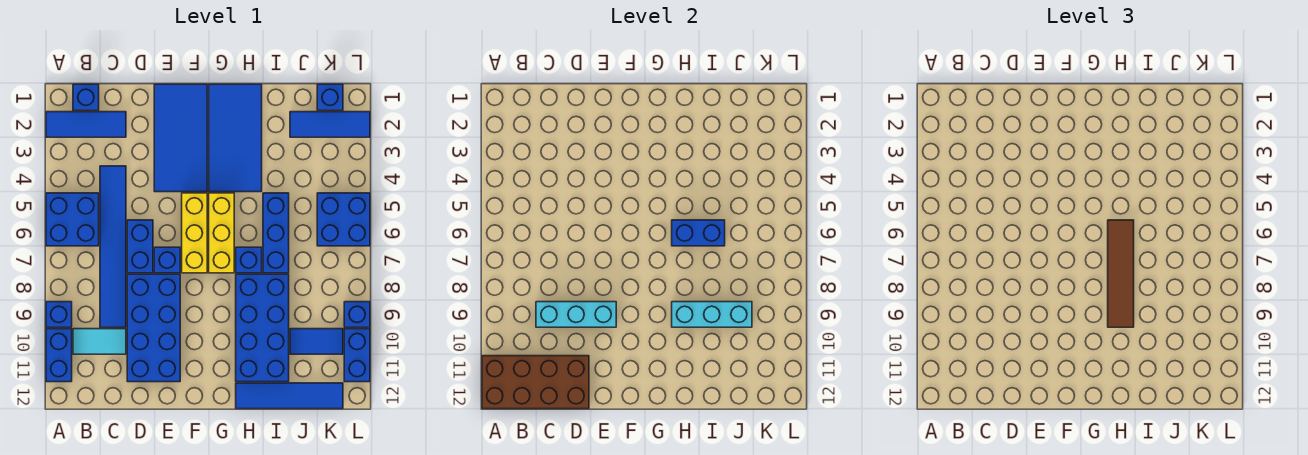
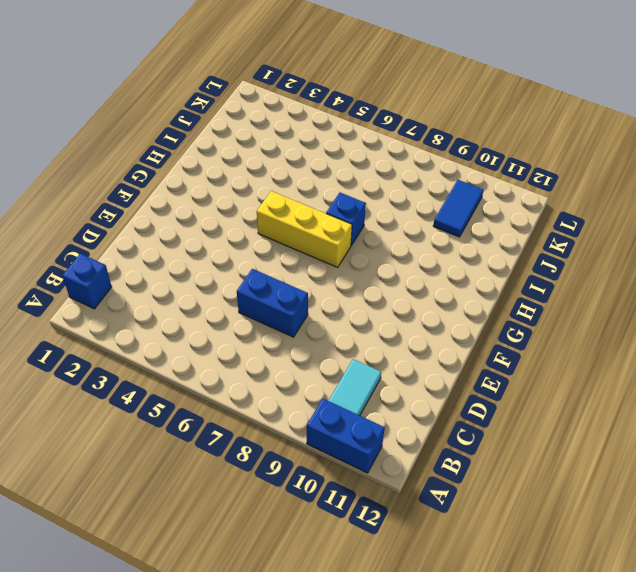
none -> blue 1x3 tile [46,112,126,137]
none -> blue 2x2 brick [46,193,99,246]
none -> blue 1x1 brick [46,302,72,327]

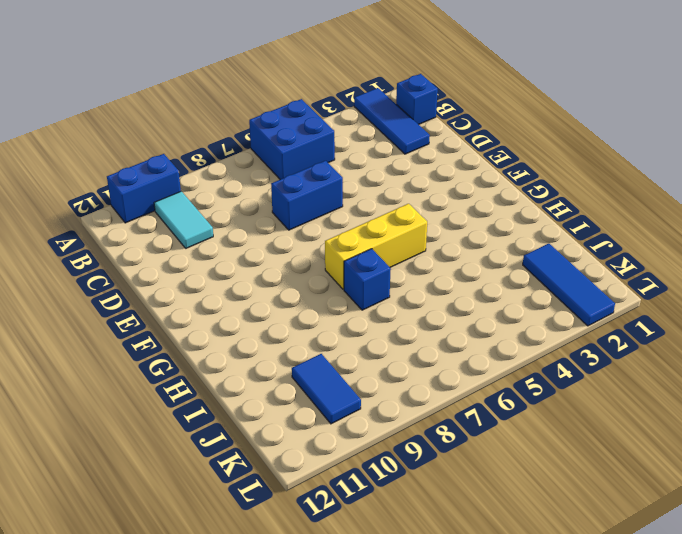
none -> blue 1x1 brick [46,302,72,327]
none -> blue 1x6 tile [100,166,126,327]
none -> blue 2x4 brick [127,274,180,382]

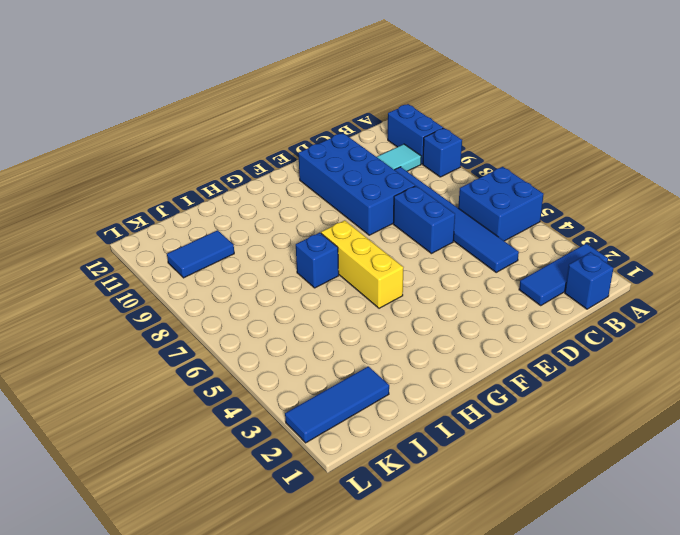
none -> blue 2x4 tile [154,84,207,192]
none -> blue 1x1 brick [154,247,180,273]
none -> yellow 1x3 brick [182,193,207,273]

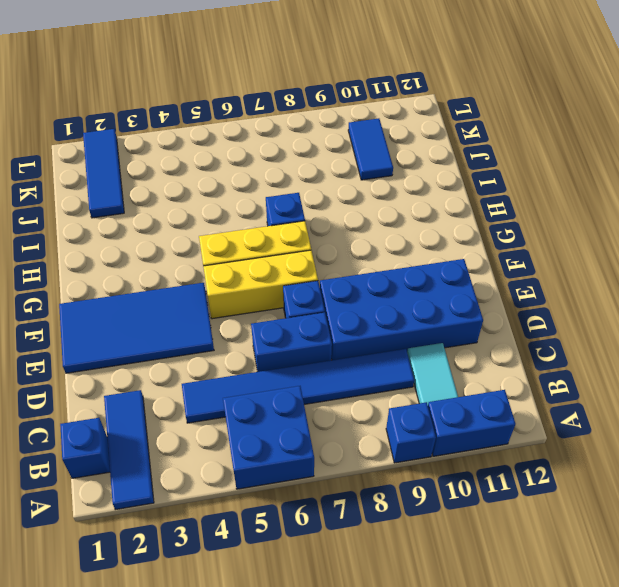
none -> blue 2x4 tile [209,84,262,192]
none -> blue 2x4 brick [236,274,289,382]
none -> blue 1x4 tile [236,383,343,409]

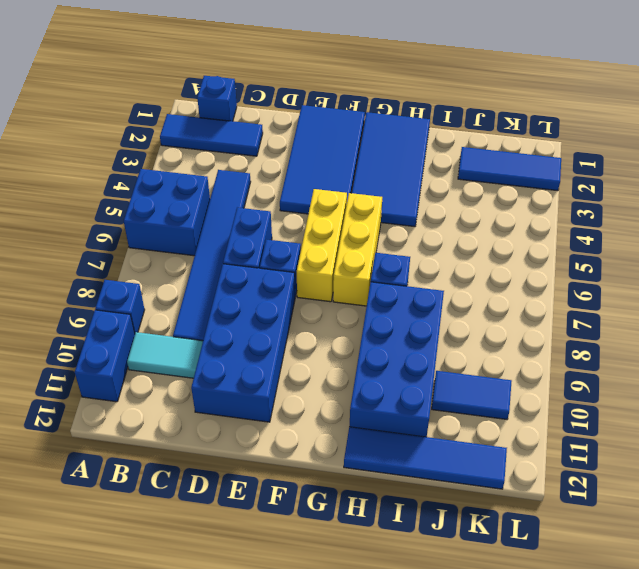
none -> blue 1x3 brick [263,193,289,273]
none -> blue 1x1 brick [317,84,343,110]
none -> blue 2x2 brick [317,193,370,246]

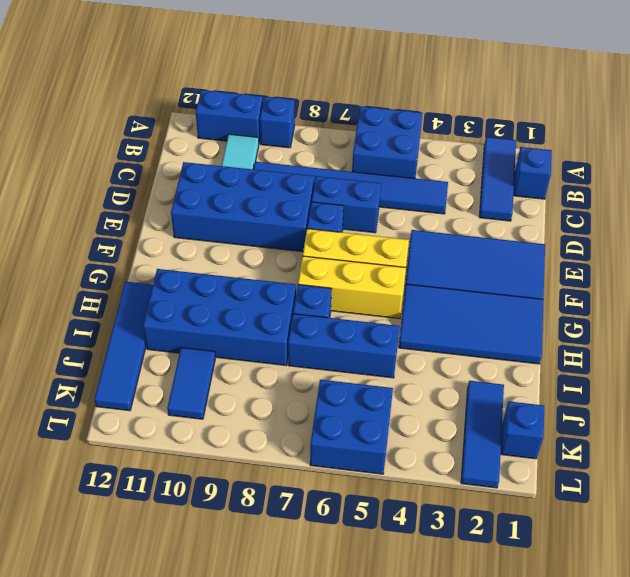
none -> blue 1x1 brick [344,302,370,327]
none -> blue 1x2 brick [344,329,370,382]
none -> brown 2x4 brick [482,356,589,409]

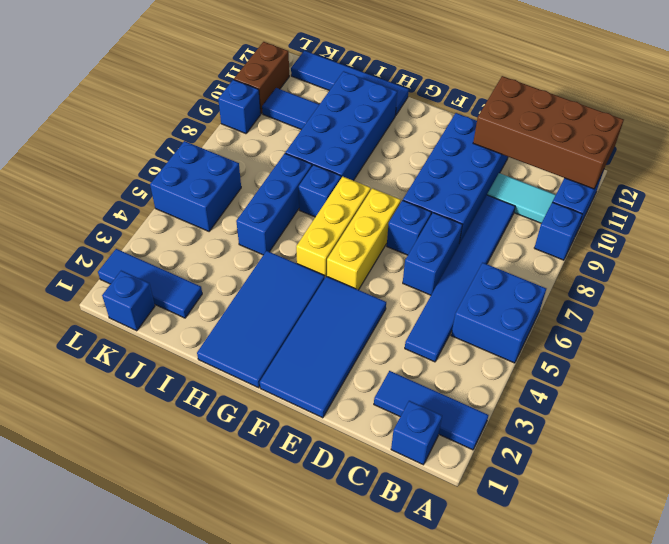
brown 1x2 brick [234,42,289,114] -> blue 1x2 brick [344,329,370,382]
none -> cyan 1x3 brick [536,302,616,327]
none -> blue 1x2 brick [672,220,725,246]
none -> cyan 1x3 brick [672,302,752,327]

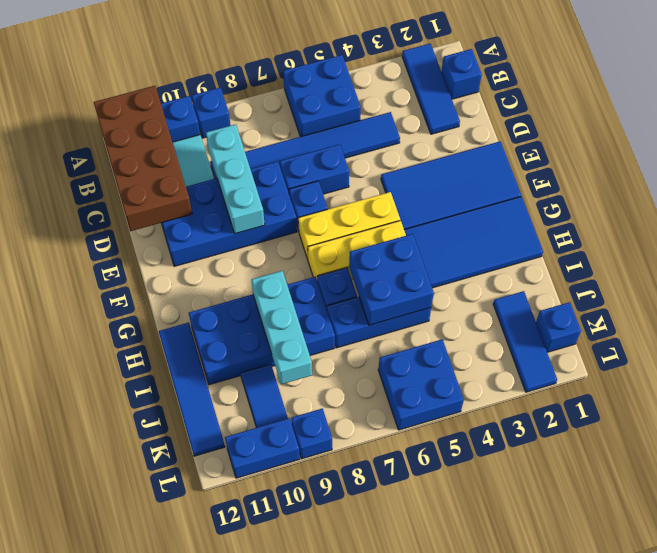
blue 2x2 brick [349,234,434,325] -> blue 1x2 brick [672,220,725,246]
none -> brown 1x4 tile [1108,220,1134,327]

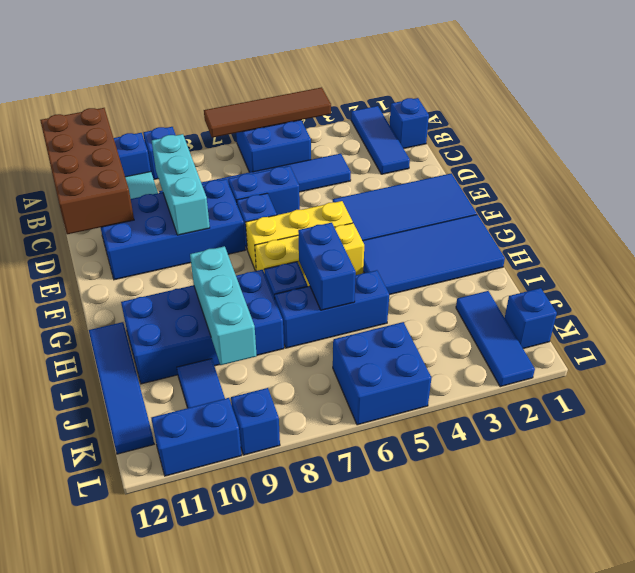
brown 1x4 tile [204,87,331,138] -> brown 1x4 tile moved to [1108,220,1134,327]

